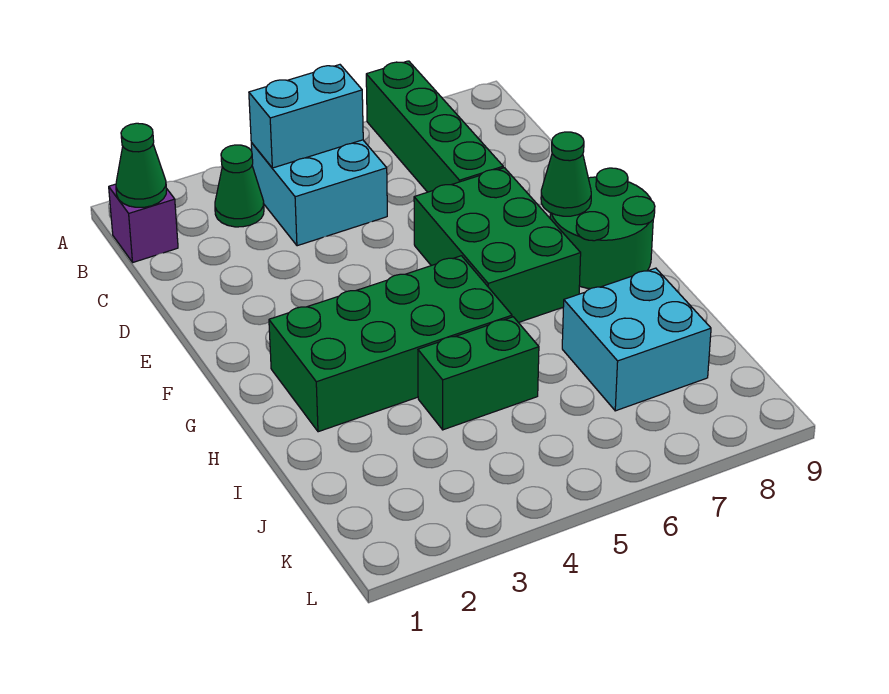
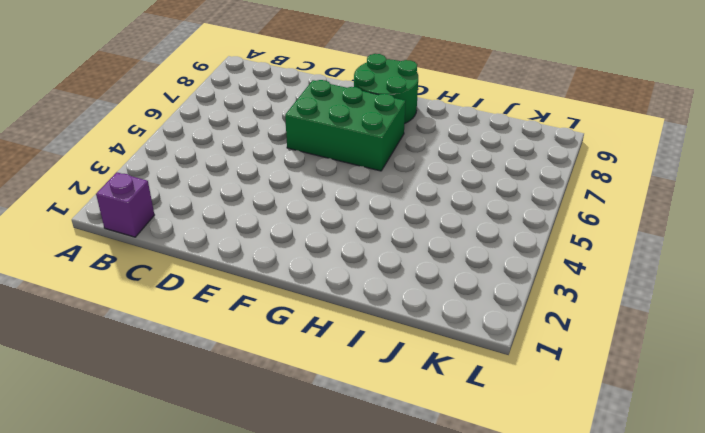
none -> green 1x4 brick [366,61,503,192]
none -> green 1x1 cone [215,145,264,227]
none -> cyan 2x2 brick [251,140,387,246]

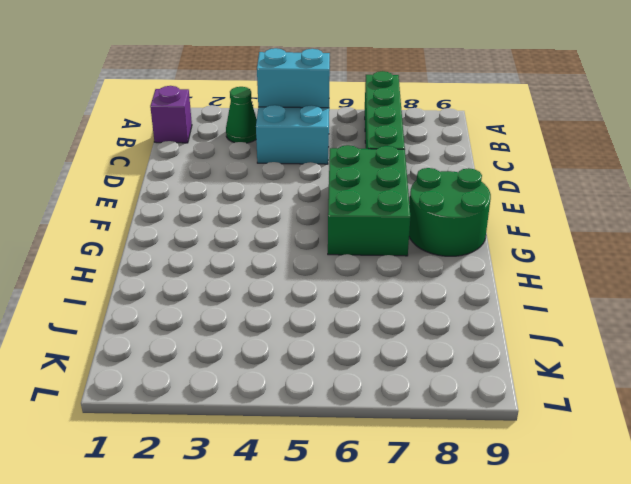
none -> green 2x4 brick [269,256,512,432]
none -> green 1x2 brick [418,317,539,430]
none -> cyan 2x2 brick [562,268,711,411]

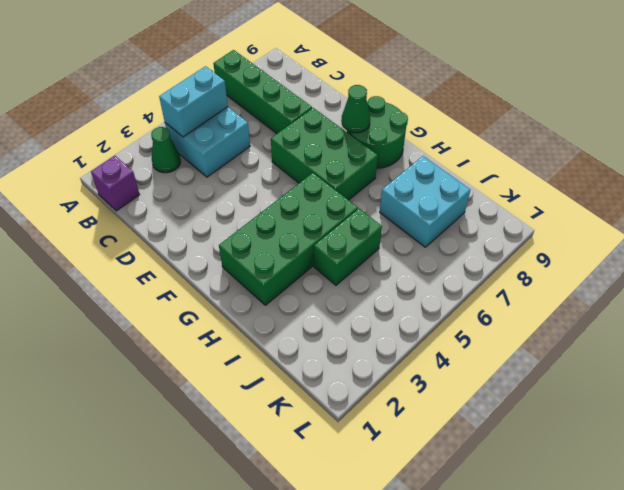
none -> green 1x1 cone [116,123,167,207]

